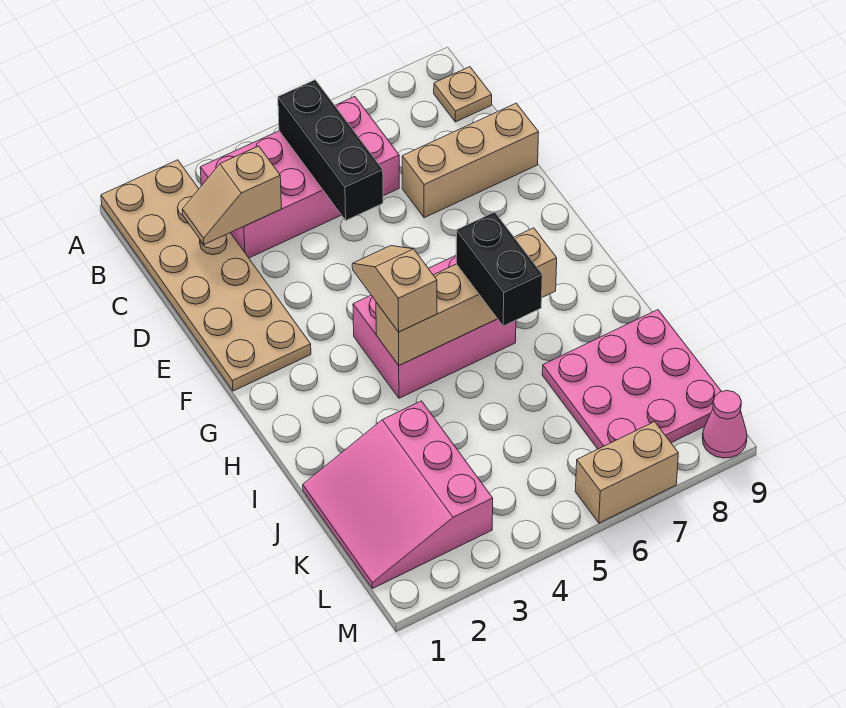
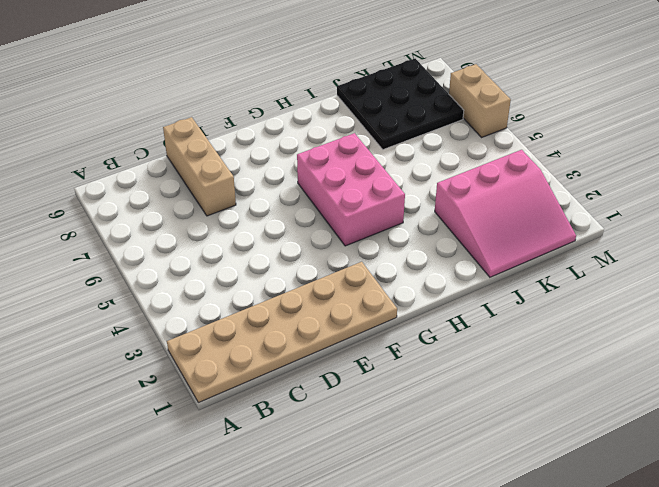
black 3x3 plate [337,59,464,150] -> pink 3x3 plate [542,310,722,449]
none -> pink 2x4 brick [200,97,399,258]
none -> tan 1x1 plate [434,67,492,122]
none -> pink 1x1 cone [702,391,747,458]

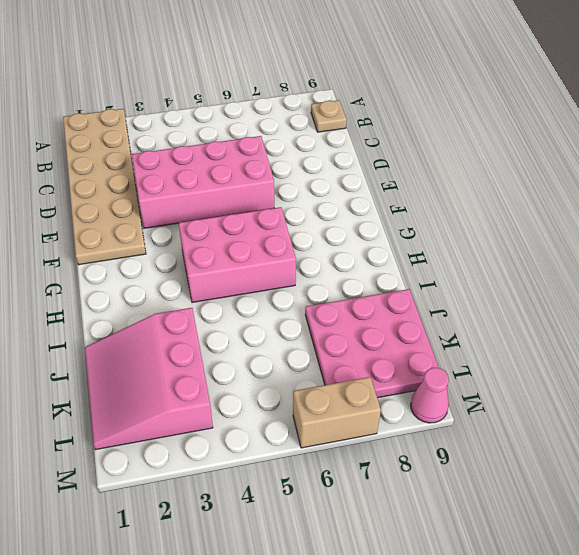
pink 2x4 brick [132,136,274,228] -> pink 2x4 brick moved to [200,97,399,258]
none -> tan 1x3 brick [402,103,539,218]
none -> black 1x3 brick [278,80,383,220]
none -> tan 1x2 slope [182,146,282,244]

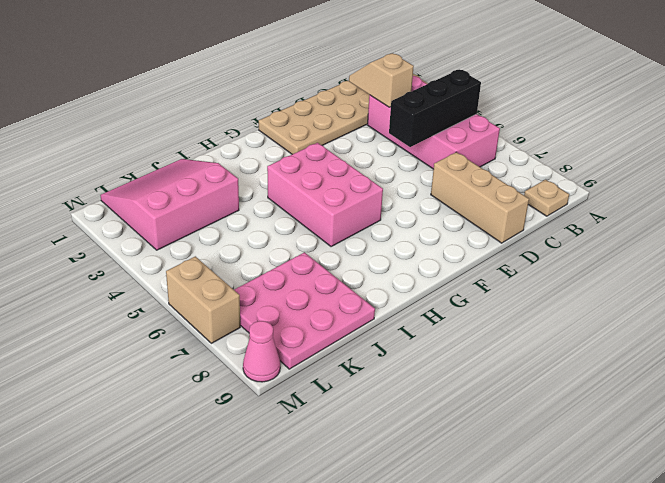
none -> tan 1x4 brick [376,228,557,365]
none -> tan 1x2 slope [352,246,437,332]
none -> black 1x2 brick [456,212,542,326]

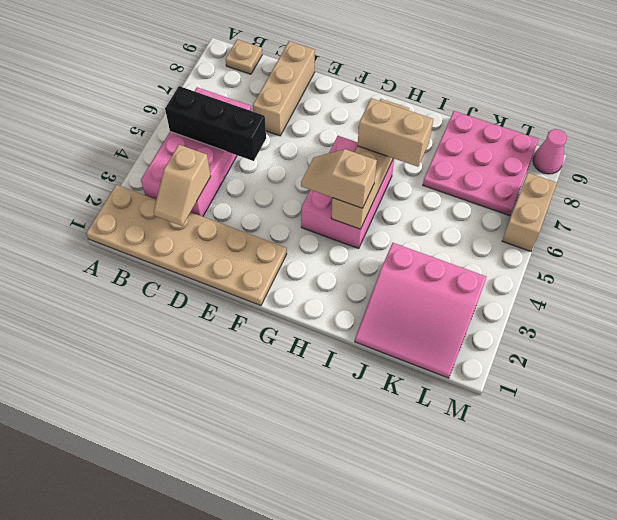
tan 1x2 brick [357,98,433,167] -> black 1x2 brick [456,212,542,326]

